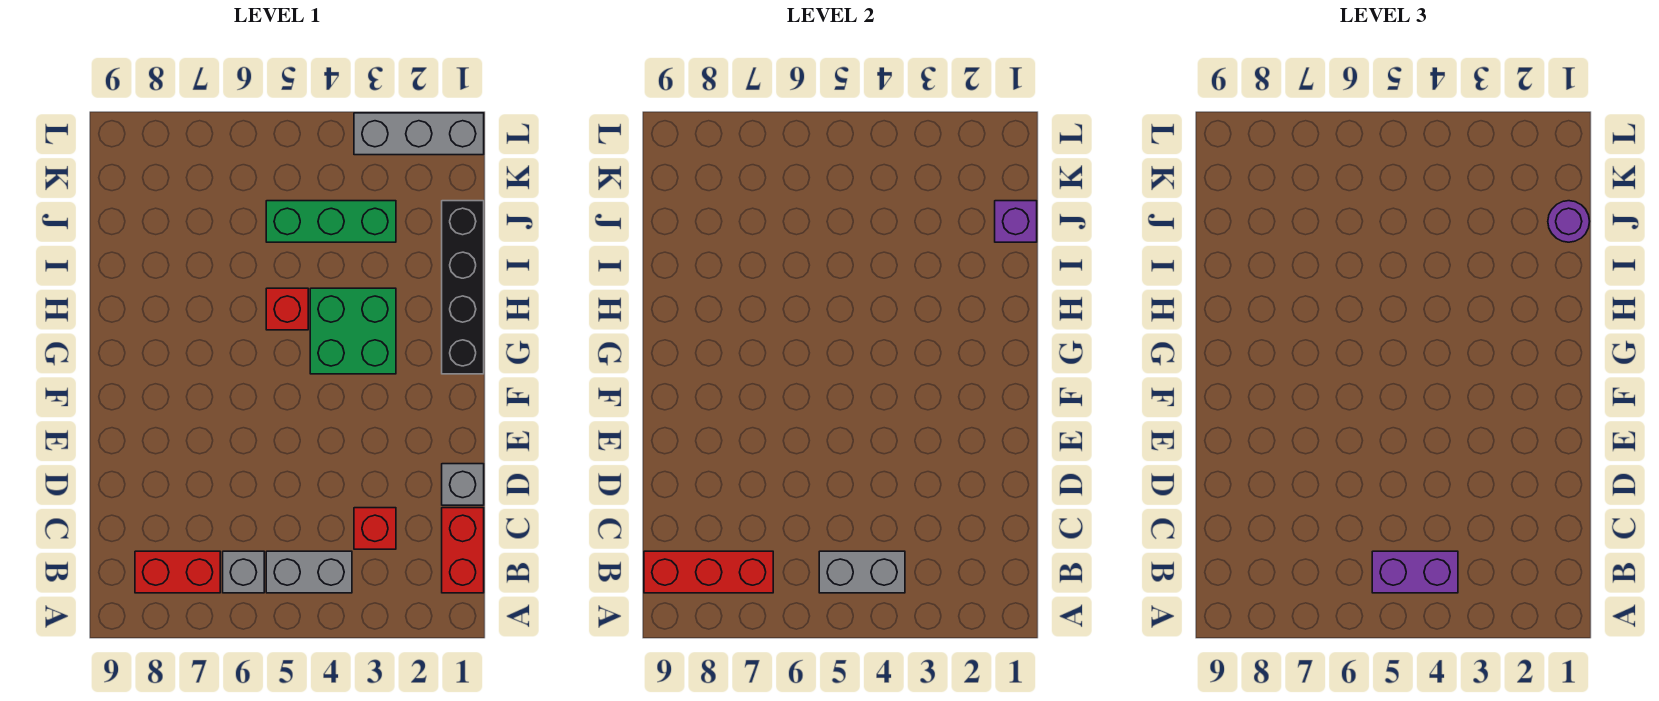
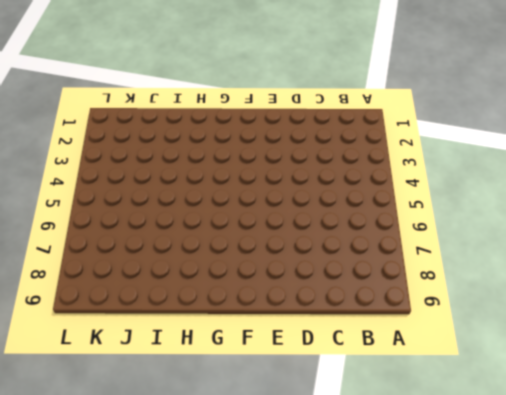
none -> red 1x2 brick [442,508,484,593]
none -> grey 1x2 brick [266,551,352,593]
none -> grey 1x1 brick [223,551,264,593]

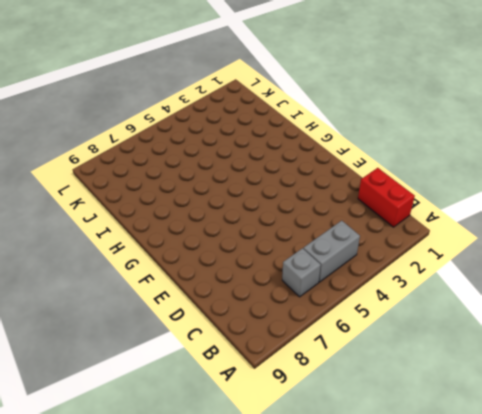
none -> red 1x2 brick [135,551,220,593]
none -> red 1x1 brick [354,508,396,549]
none -> grey 1x1 brick [442,464,484,505]

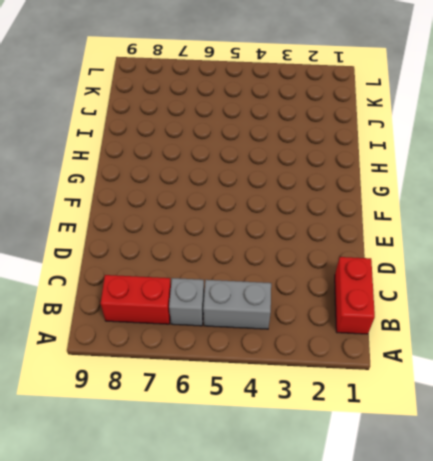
none -> red 1x1 brick [354,508,396,549]
none -> grey 1x1 brick [442,464,484,505]
none -> black 1x4 brick [442,201,484,374]

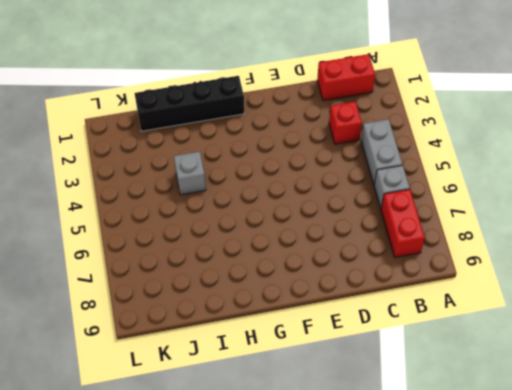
grey 1x1 brick [174,152,206,195] -> grey 1x1 brick moved to [442,464,484,505]
none -> green 2x2 brick [310,288,396,374]
none -> red 1x1 brick [266,288,308,330]
none -> green 1x3 brick [266,201,396,242]

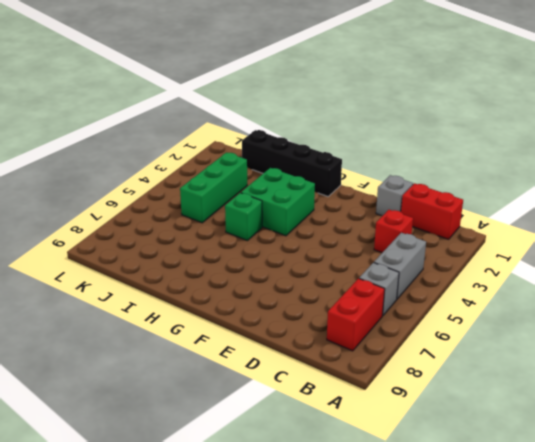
green 1x1 brick [225,193,262,241] -> red 1x1 brick [266,288,308,330]
none -> grey 1x3 brick [354,113,484,155]
none -> grey 1x2 brick [819,551,905,593]
none -> red 1x3 brick [644,551,773,593]

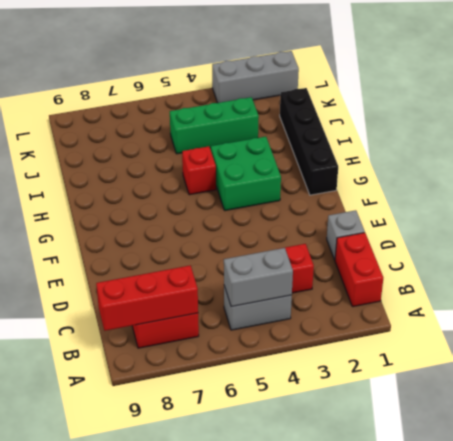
none -> grey 1x1 brick [223,551,264,593]
none -> purple 1x1 brick [995,201,1037,242]
none -> purple 1x2 brick [1372,551,1458,593]

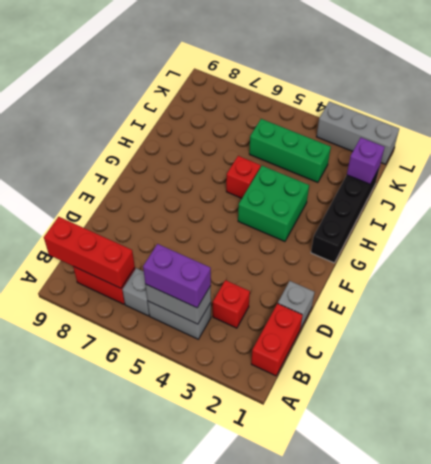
none -> purple 1x1 round brick [1548,201,1590,242]

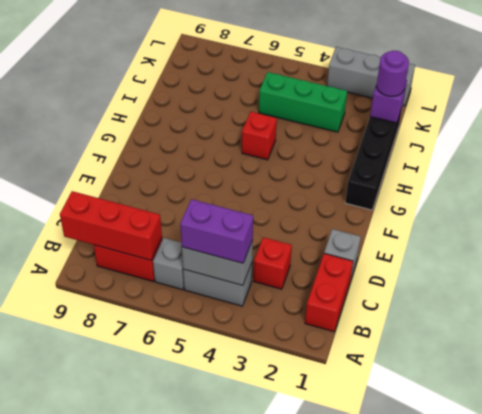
none -> green 2x2 brick [310,288,396,374]

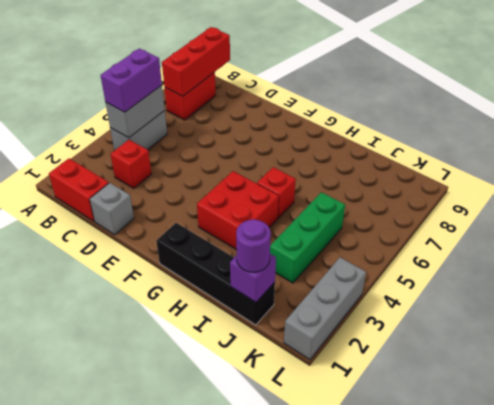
red 2x2 brick [197,171,279,250] -> green 2x2 brick [310,288,396,374]
none -> grey 1x1 brick [223,551,264,593]

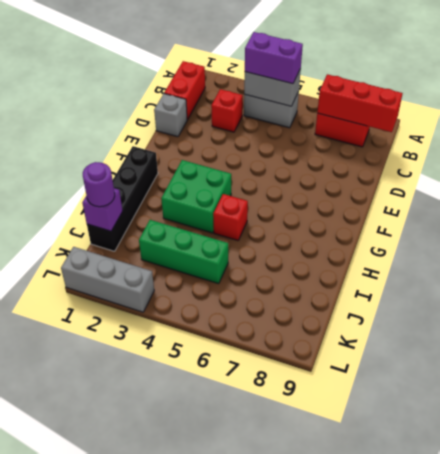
none -> grey 1x1 brick [223,551,264,593]

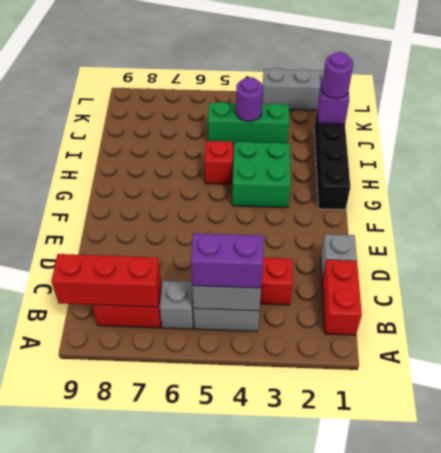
purple 1x1 round brick [236,77,263,121] -> none

